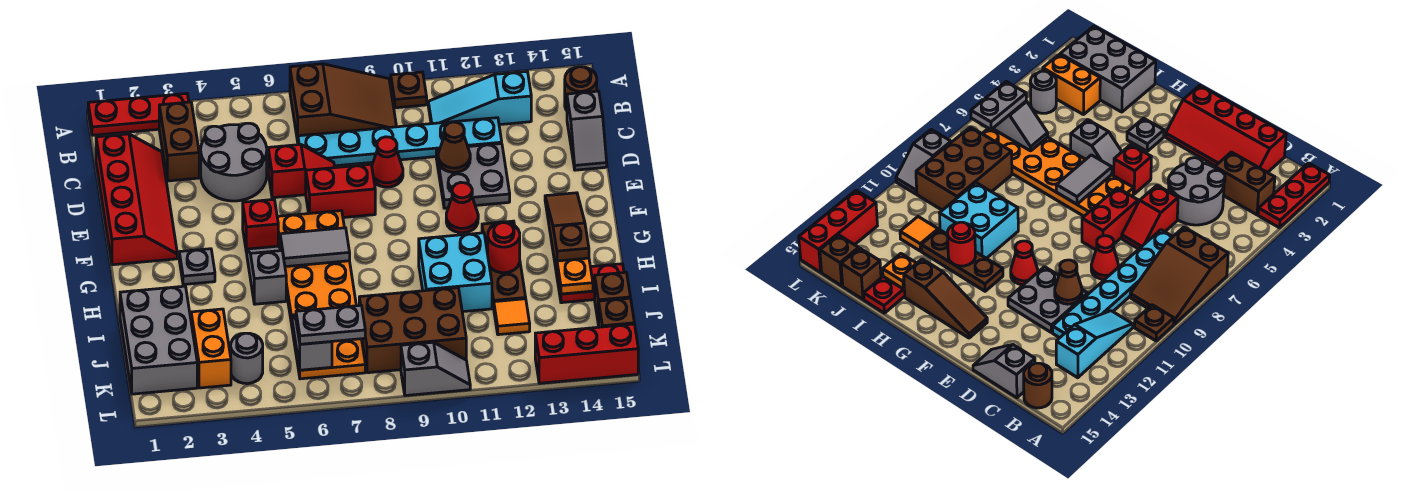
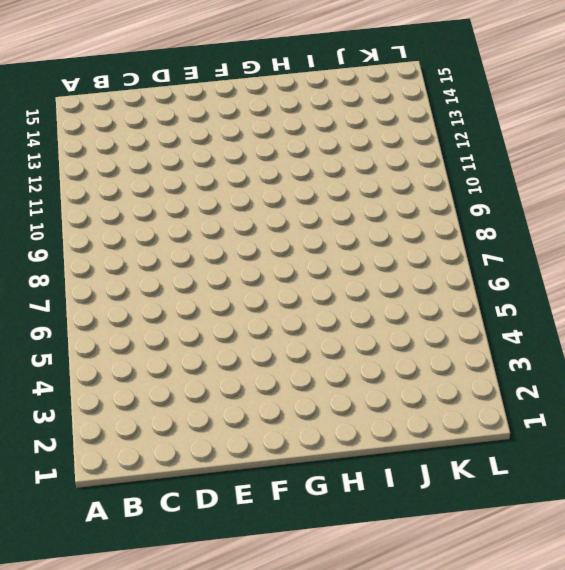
none -> red 1x3 plate [88,93,189,135]
none -> brown 2x3 slope [290,64,397,141]
none -> brown 1x1 plate [391,72,427,108]
none -> brown 1x2 brick [159,102,199,181]

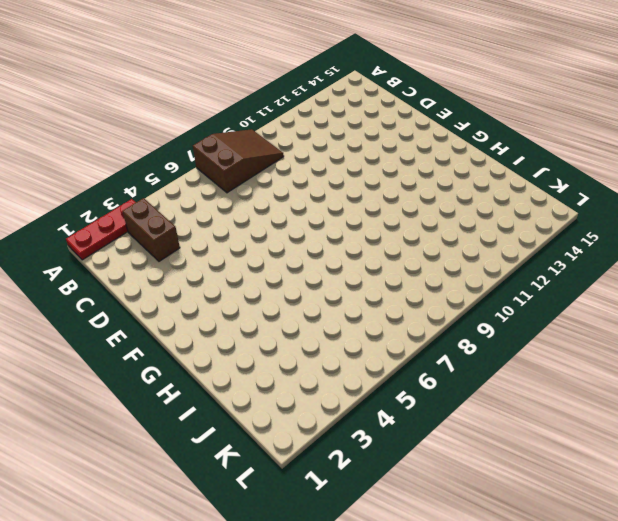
none -> brown 1x1 plate [391,72,427,108]
none -> cyan 1x3 slope [428,71,531,125]
none -> brown 1x1 round brick [565,67,597,110]
none -> red 2x4 slope [96,134,177,265]

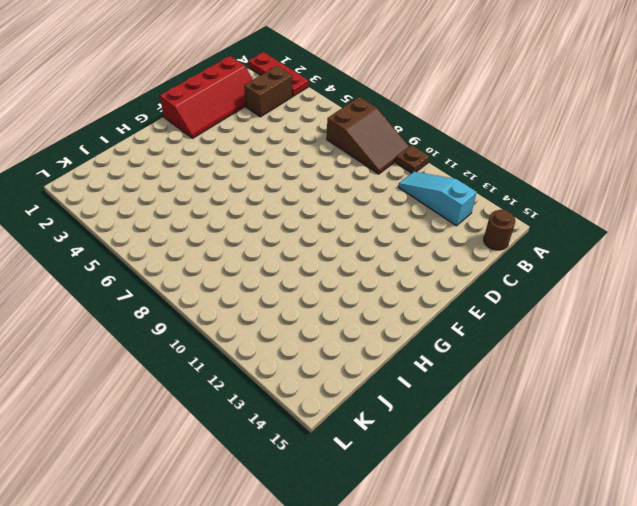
none -> grey 2x2 round brick [201,123,267,201]
none -> cyan 1x6 plate [298,118,502,166]
none -> grey 1x2 slope [567,91,607,170]
none -> red 1x2 slope [268,145,335,198]

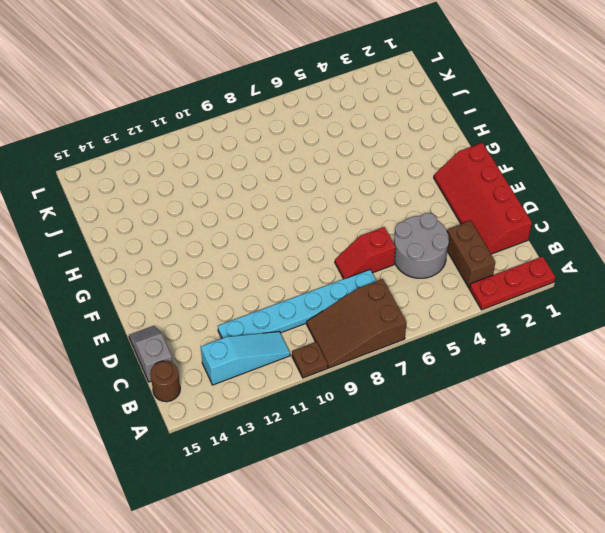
none -> red 1x1 cone [372,137,403,187]
none -> grey 2x2 plate [436,144,510,208]
none -> red 1x2 brick [306,164,375,218]
none -> red 1x1 brick [243,199,278,252]

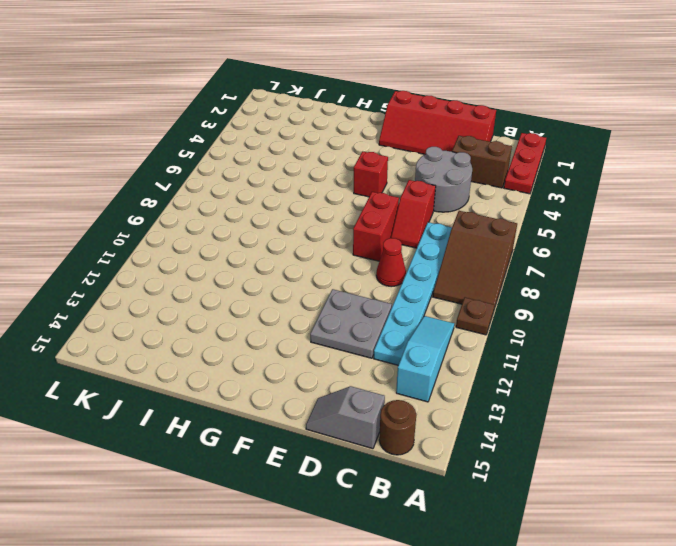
none -> orange 2x6 plate [277,211,365,379]
none -> red 1x1 cone [446,183,478,233]
none -> brown 1x3 slope [545,193,589,274]
none -> grey 1x1 plate [179,249,215,285]

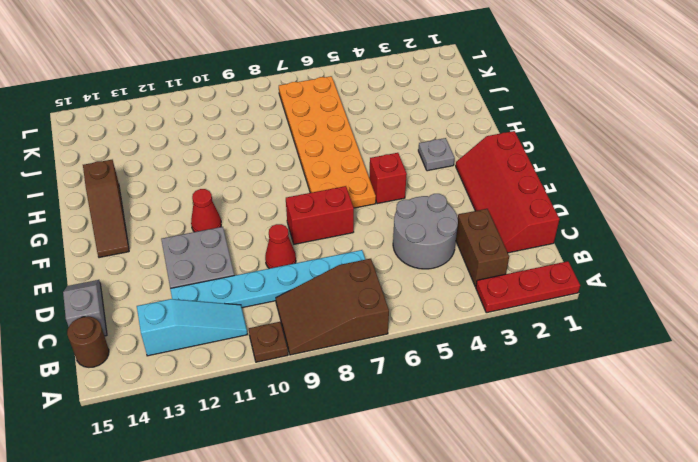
none -> red 1x2 slope [268,145,335,198]
none -> grey 1x2 slope [247,246,286,304]
none -> brown 1x3 plate [482,221,526,308]
none -> cyan 2x2 brick [419,233,492,312]

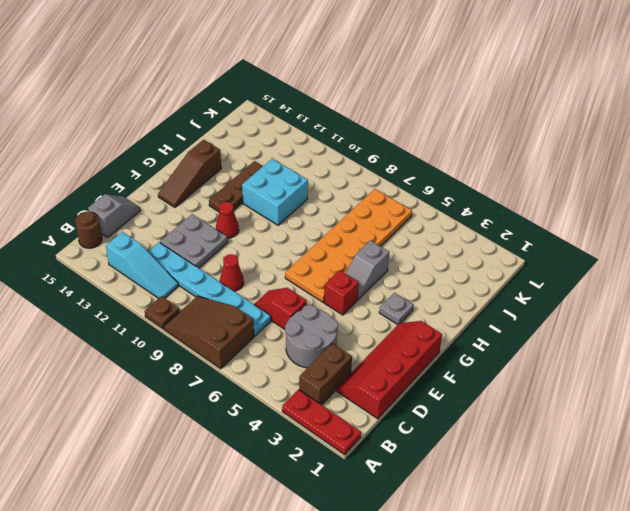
none -> red 1x2 brick [306,164,375,218]
none -> grey 2x3 brick [120,286,197,394]
none -> red 1x2 plate [557,264,624,303]
none -> orange 1x2 brick [191,309,231,388]

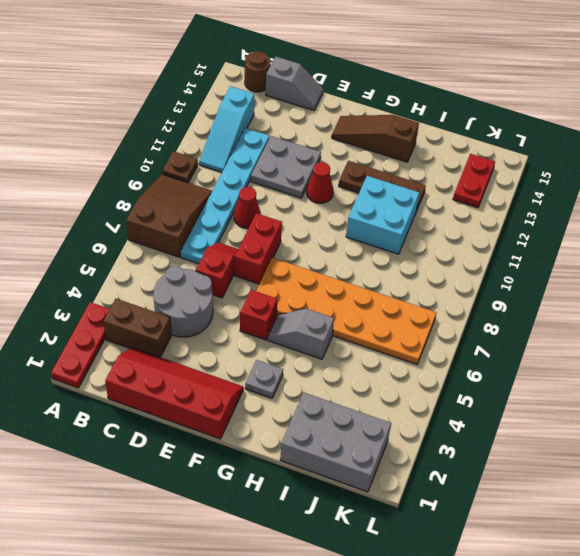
red 1x2 plate [453,154,495,208] -> red 1x2 plate moved to [557,264,624,303]
none -> orange 1x2 brick [191,309,231,388]
none -> brown 2x3 brick [359,288,466,373]
none -> orange 1x1 tile [494,299,530,335]
none -> brown 1x1 brick [595,272,630,325]

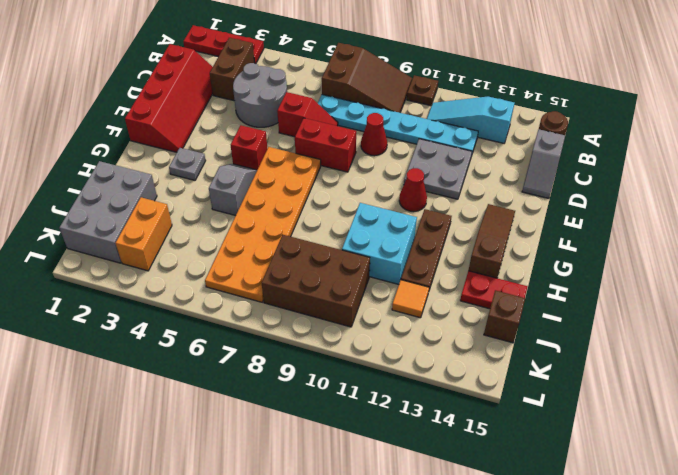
none -> grey 1x1 round brick [231,333,263,384]
none -> brown 1x1 brick [599,298,634,327]
none -> grey 1x2 slope [401,342,470,396]
none -> red 1x3 brick [535,324,638,383]

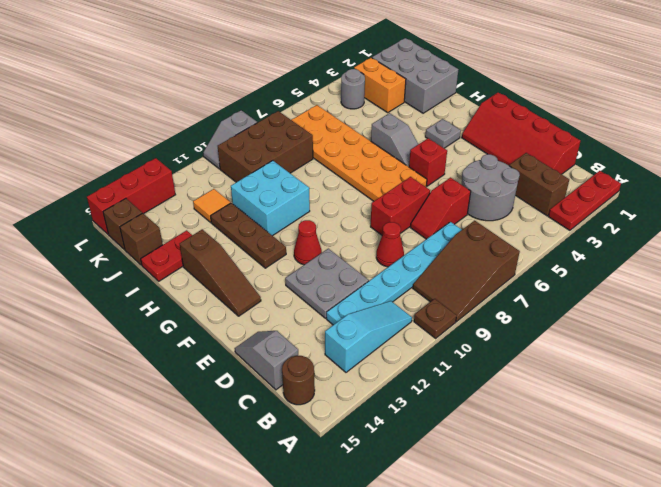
none -> brown 1x1 cone [438,122,470,172]
none -> grey 1x2 tile [280,228,350,267]
none -> red 1x1 round brick [488,223,520,273]
none -> orange 1x1 plate [557,258,593,294]

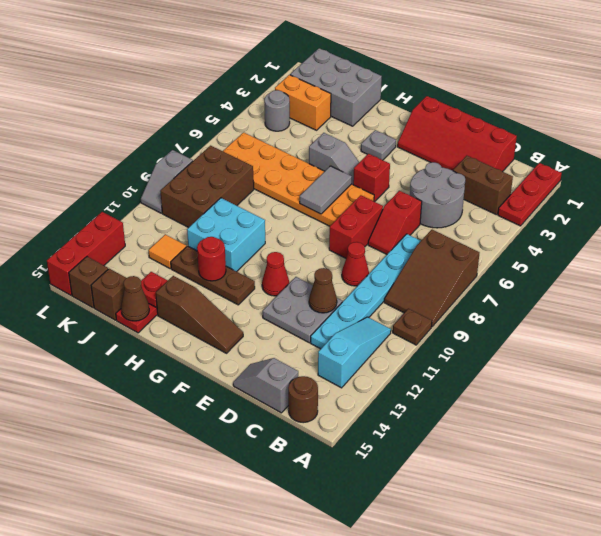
red 1x1 plate [141,272,168,307] -> orange 1x1 plate [557,258,593,294]
brown 1x1 cone [121,276,149,321] -> none
none -> grey 1x2 slope [292,315,332,370]
none -> grey 1x2 plate [296,305,365,344]

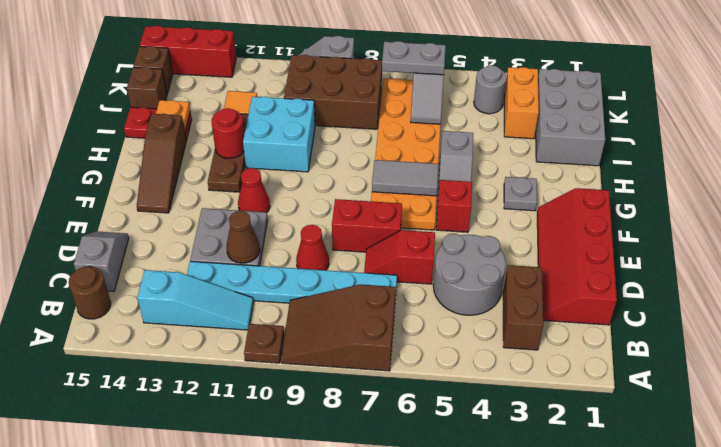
none -> red 1x3 plate [88,93,189,135]

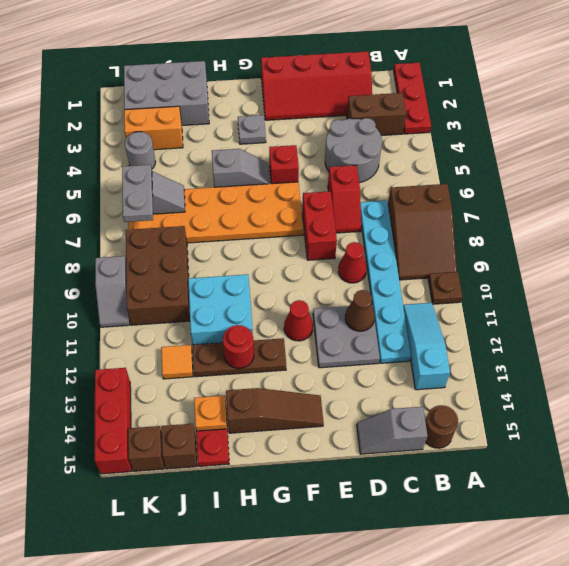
none -> grey 1x2 tile [280,228,350,267]

